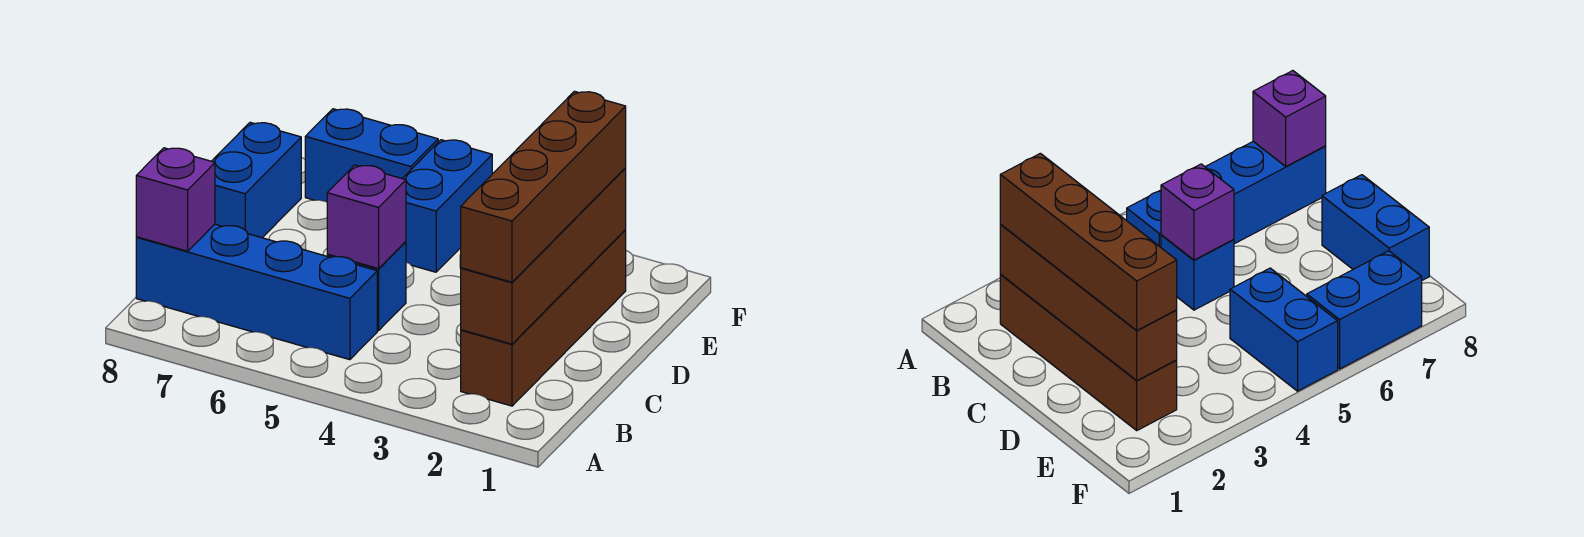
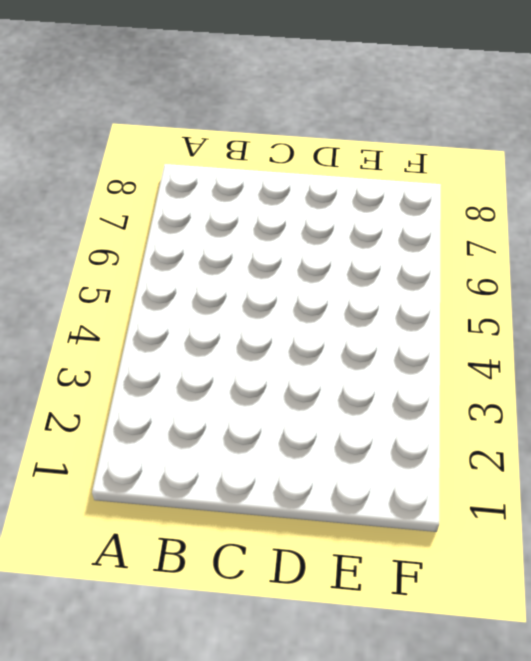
none -> brown 1x4 brick [461,230,626,406]
none -> blue 1x4 brick [136,224,377,360]

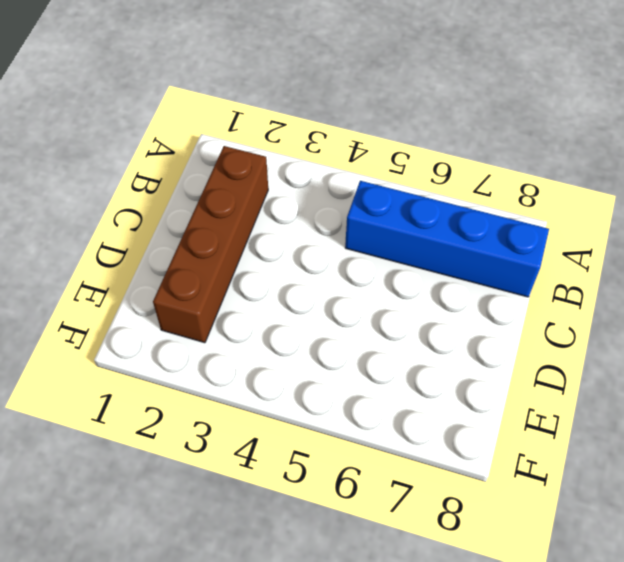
none -> blue 1x1 brick [327,242,406,331]
none -> blue 1x2 brick [212,122,301,238]

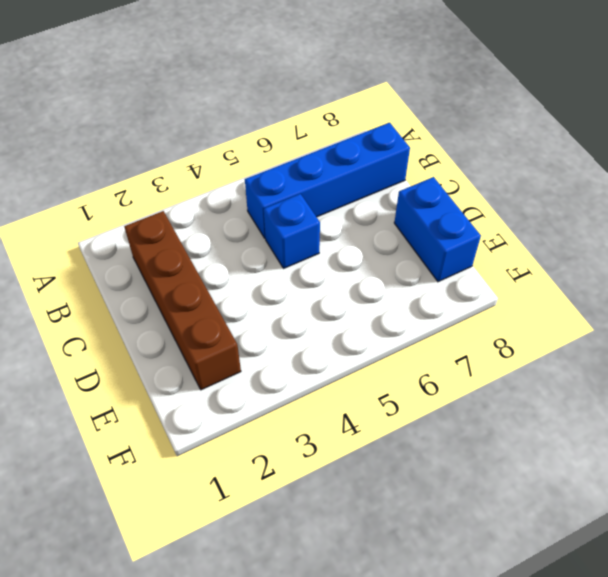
none -> blue 1x2 brick [402,140,492,272]
none -> blue 1x2 brick [305,109,438,202]

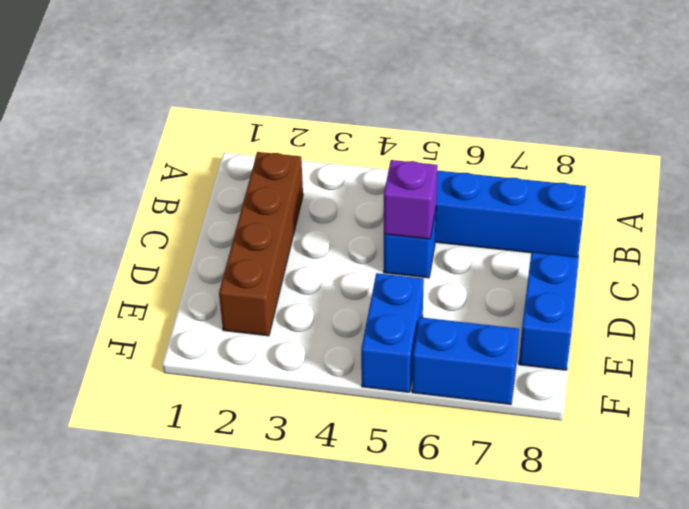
none -> brown 1x4 brick [461,168,626,344]
none -> purple 1x1 brick [136,148,215,251]

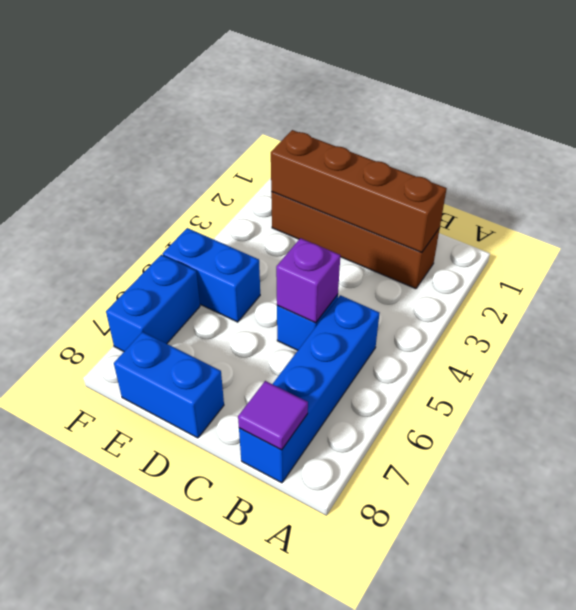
purple 1x1 tile [238,381,308,450] -> purple 1x1 brick [136,148,215,251]
none -> brown 1x4 brick [461,91,626,282]

